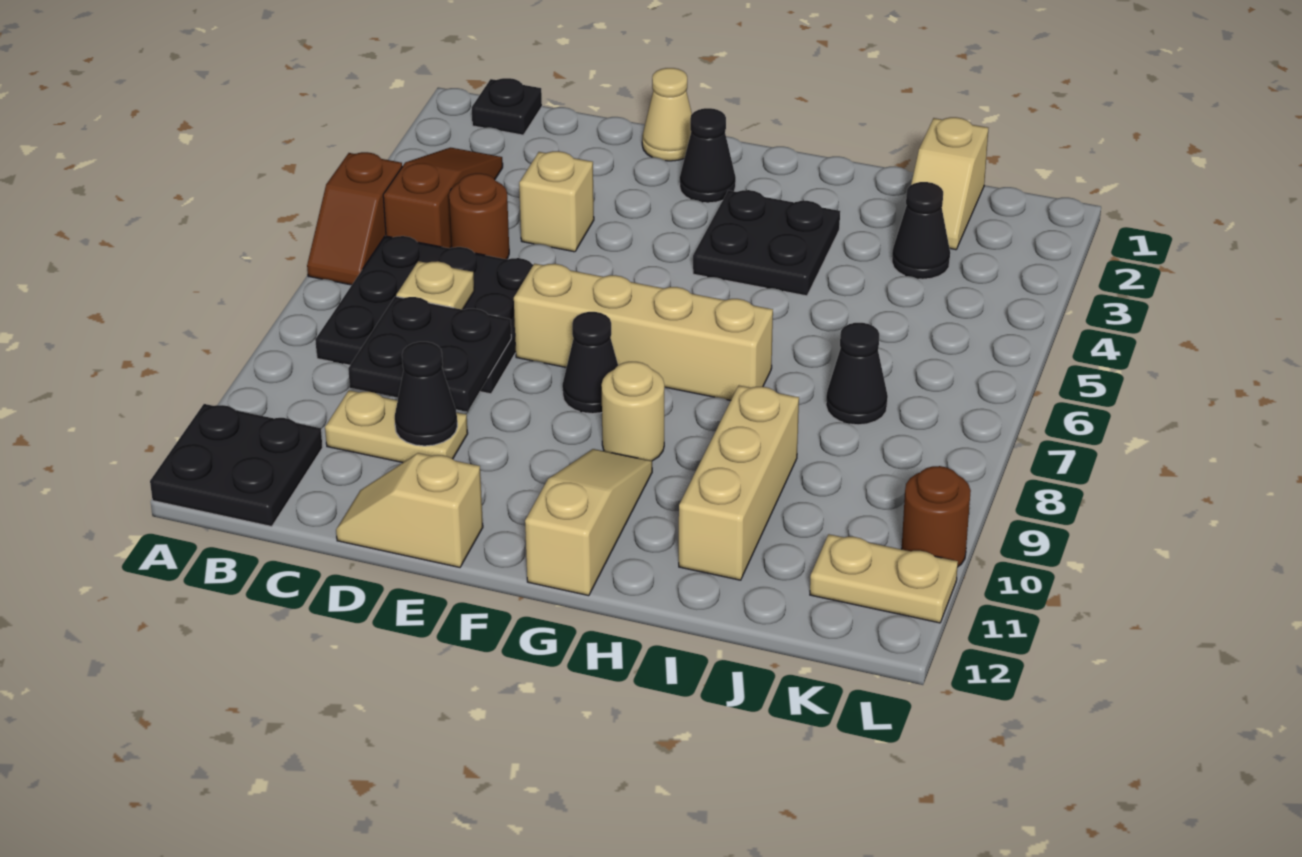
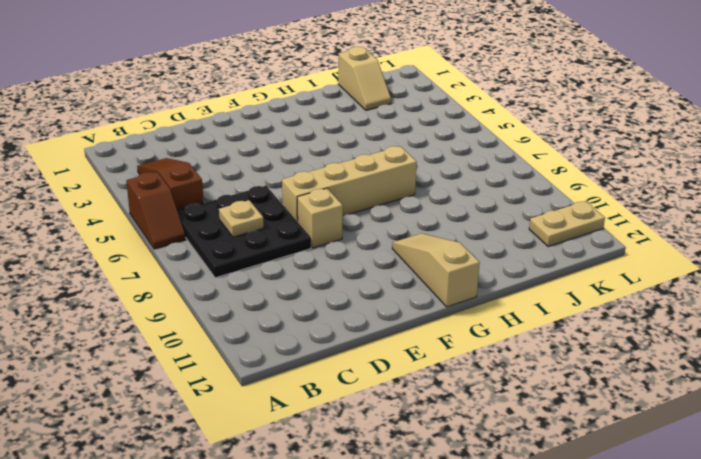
tan 1x1 brick [297,188,343,248] -> tan 1x1 brick moved to [519,151,594,252]
none -> black 2x2 plate [150,404,323,527]
none -> black 1x1 plate [472,78,542,135]
none -> brown 1x1 round brick [449,173,509,259]

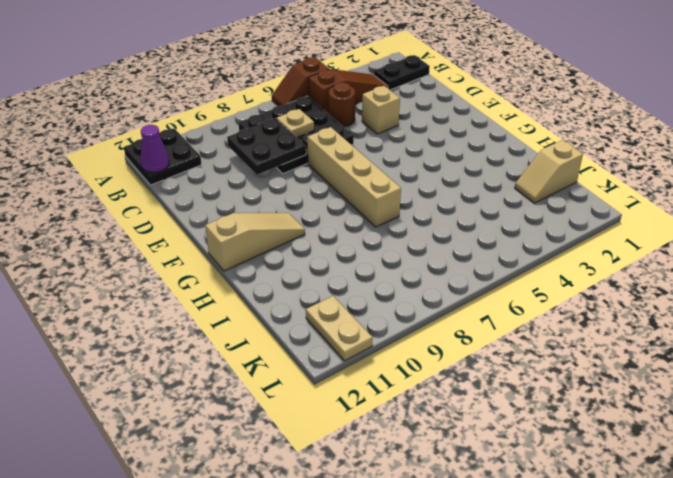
black 1x2 plate [374,55,430,90] -> black 1x1 plate [472,78,542,135]
purple 1x1 cone [140,125,169,172] -> none
none -> tan 1x2 plate [325,390,468,463]
none -> tan 1x2 slope [336,453,483,567]
none -> tan 1x1 cone [642,68,692,161]

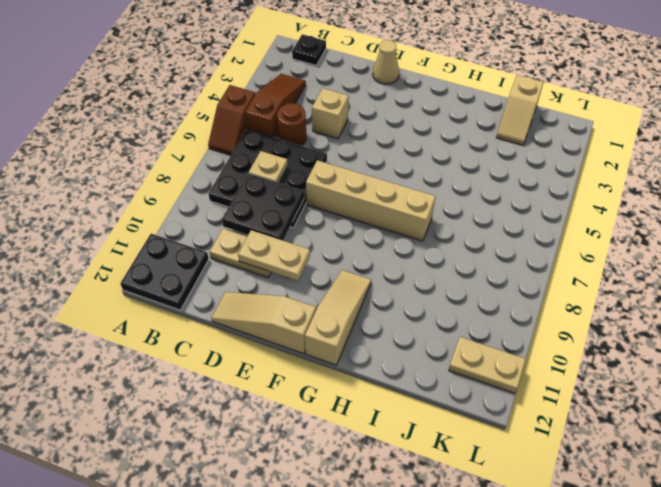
tan 1x2 plate [238,230,310,281] -> black 1x1 cone [395,342,457,446]
tan 1x3 slope [211,292,316,354] -> tan 1x2 slope [336,453,483,567]
none -> black 1x1 cone [680,108,736,203]
none -> black 1x1 cone [562,312,618,414]
none -> black 2x2 plate [693,190,840,296]

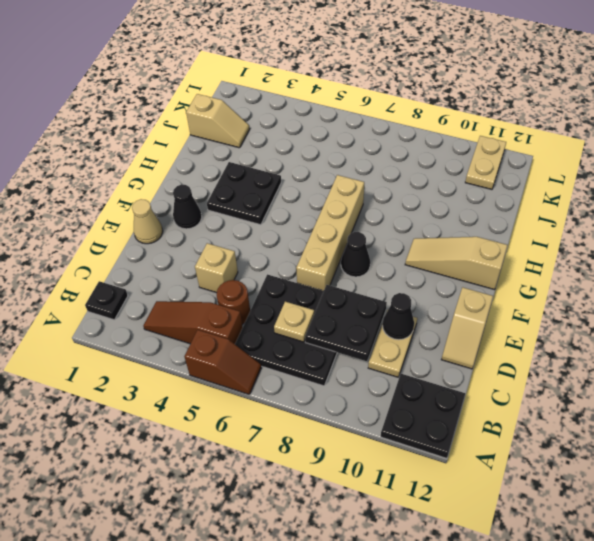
none -> tan 1x1 round brick [601,362,664,461]
none -> tan 1x3 brick [679,385,799,580]
none -> black 1x1 cone [892,182,950,279]

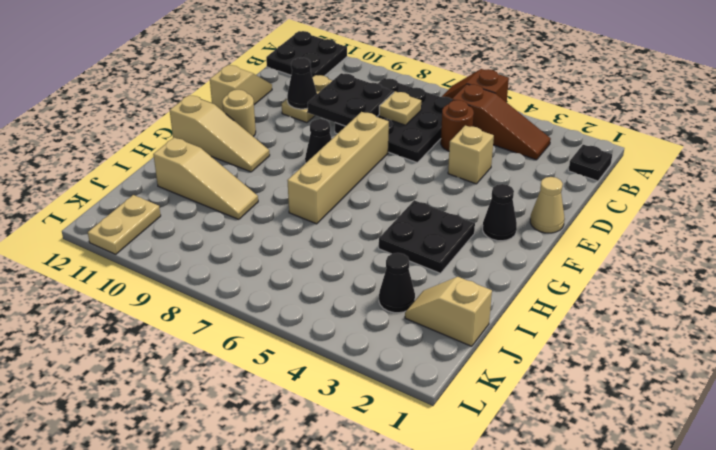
tan 1x1 round brick [222,90,256,137] -> tan 1x1 round brick moved to [601,362,664,461]
tan 1x3 slope [153,138,258,219] -> tan 1x3 brick [679,385,799,580]
none -> black 1x1 cone [826,323,888,425]
none -> brown 1x1 round brick [902,466,971,566]

